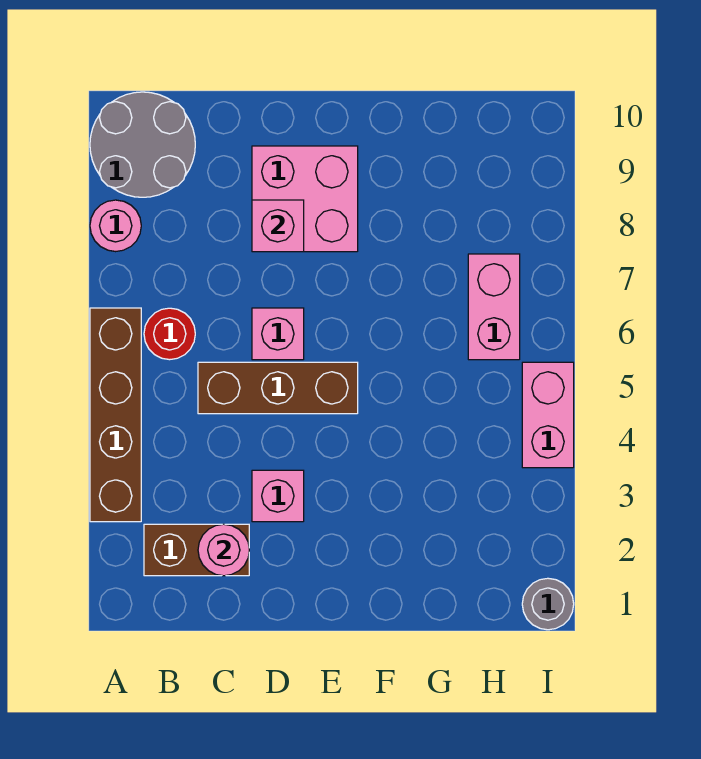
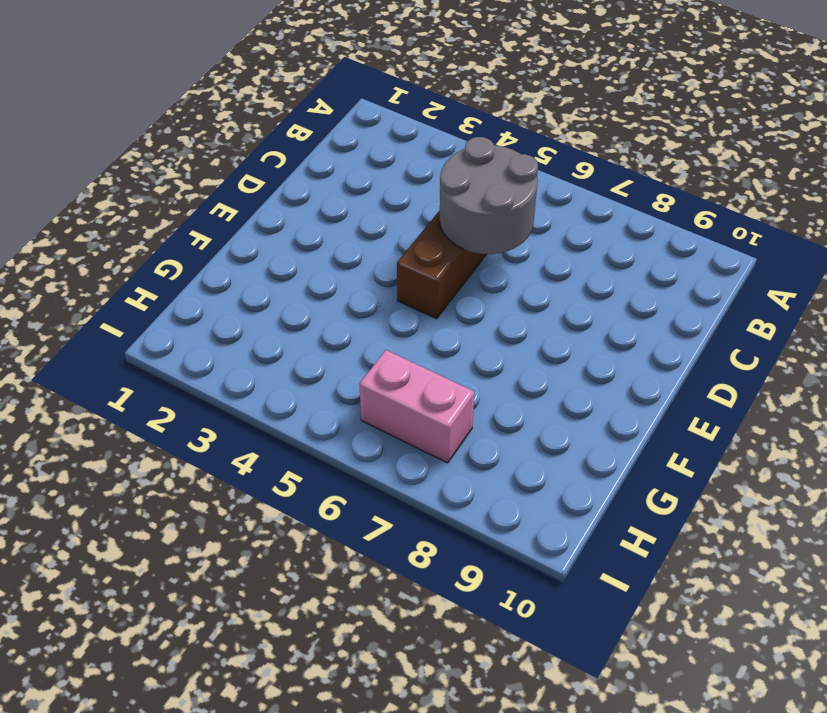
grey 2x2 round brick [440,137,538,254] -> grey 2x2 round brick moved to [90,92,195,197]
none -> brown 1x4 brick [90,308,141,522]
none -> pink 1x1 round brick [90,200,141,252]
none -> brown 1x2 brick [144,524,249,576]

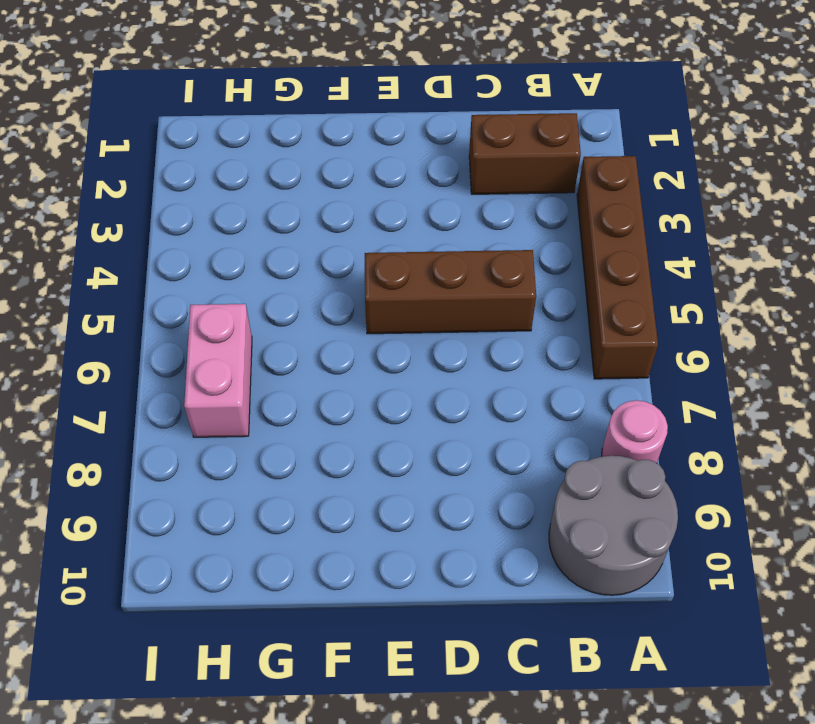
none -> red 1x1 round brick [144,308,195,360]
none -> pink 1x1 brick [252,470,304,522]
none -> pink 1x1 brick [252,308,304,360]

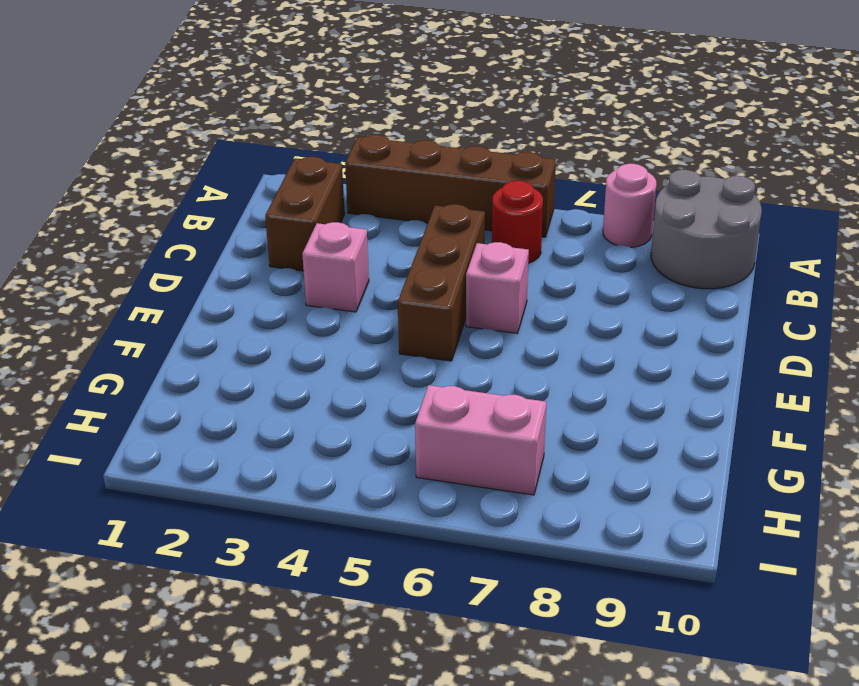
none -> pink 2x2 brick [252,146,358,252]
none -> grey 1x1 round brick [522,578,574,630]
none -> pink 1x2 brick [522,362,574,468]

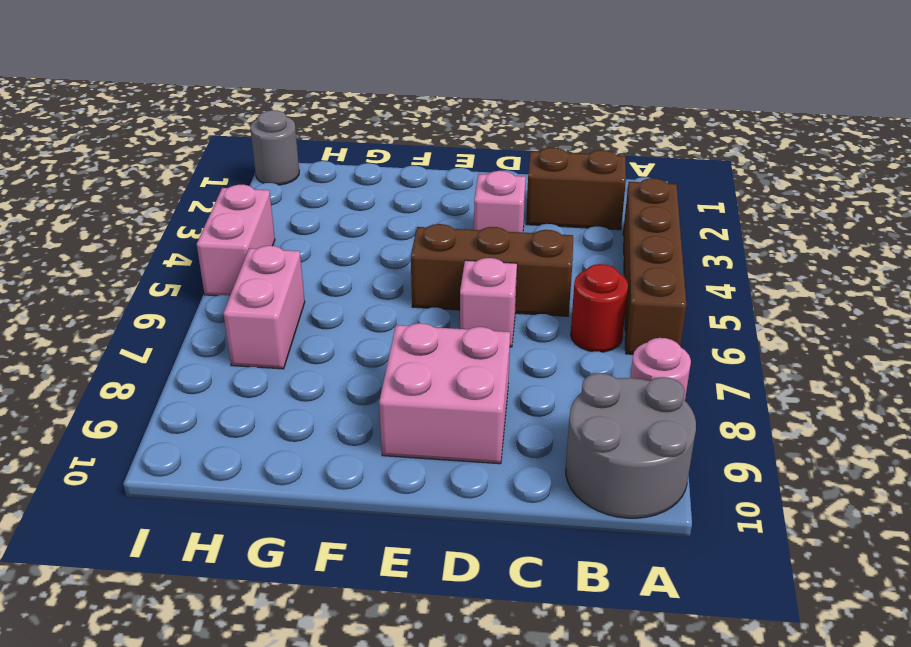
none -> pink 1x1 round brick [198,524,249,576]
none -> pink 1x1 brick [252,200,304,252]

